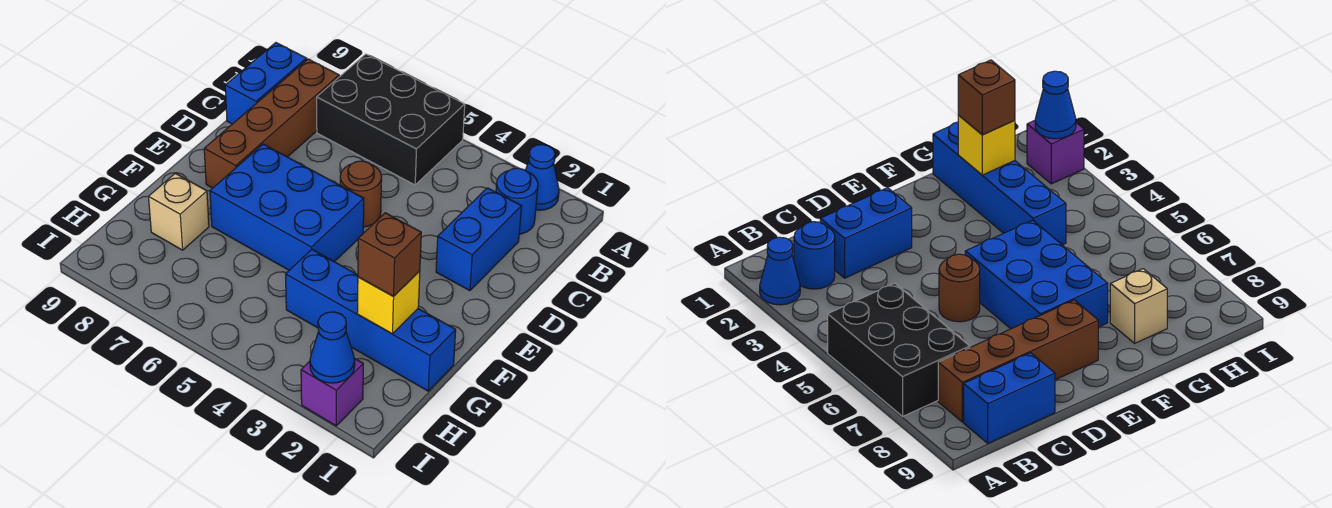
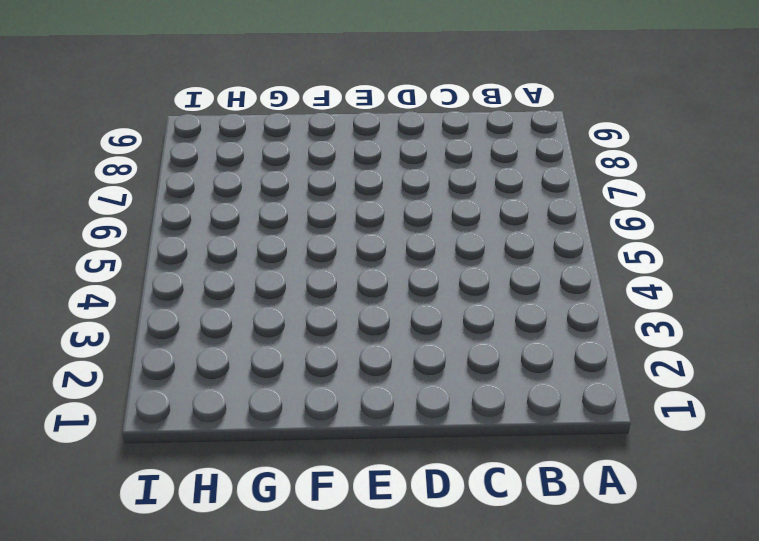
none -> blue 1x1 cone [526,145,559,210]
none -> black 2x3 brick [317,54,465,185]
none -> blue 1x1 round brick [496,168,538,234]

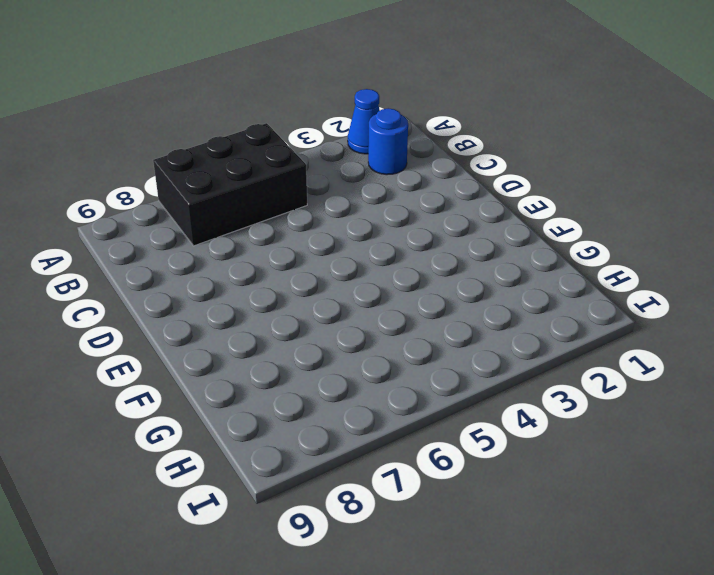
none -> brown 1x4 brick [204,59,339,188]
none -> blue 1x2 brick [225,43,307,124]
none -> blue 1x2 brick [436,188,522,291]

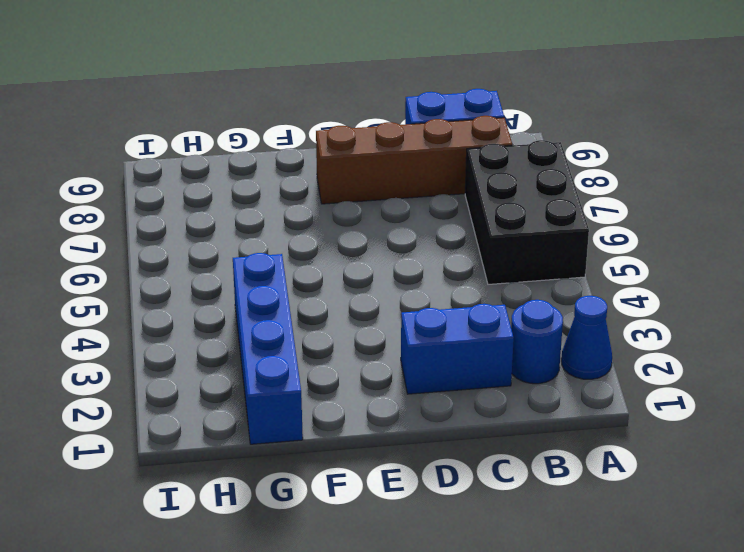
none -> brown 1x1 round brick [340,161,382,227]
none -> blue 2x3 brick [210,144,364,270]
none -> tan 1x1 brick [148,173,209,250]

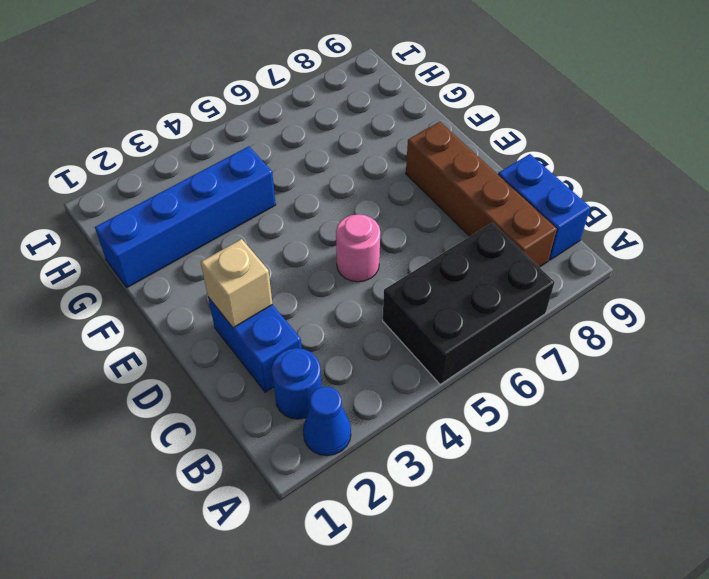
tan 1x1 brick [201,239,273,328] -> tan 1x1 brick moved to [148,173,209,250]
pink 1x1 round brick [336,214,380,282] -> brown 1x1 round brick [340,161,382,227]
none -> blue 2x3 brick [210,144,364,270]
none -> purple 1x1 brick [301,358,363,426]
none -> yellow 1x1 brick [357,271,420,334]

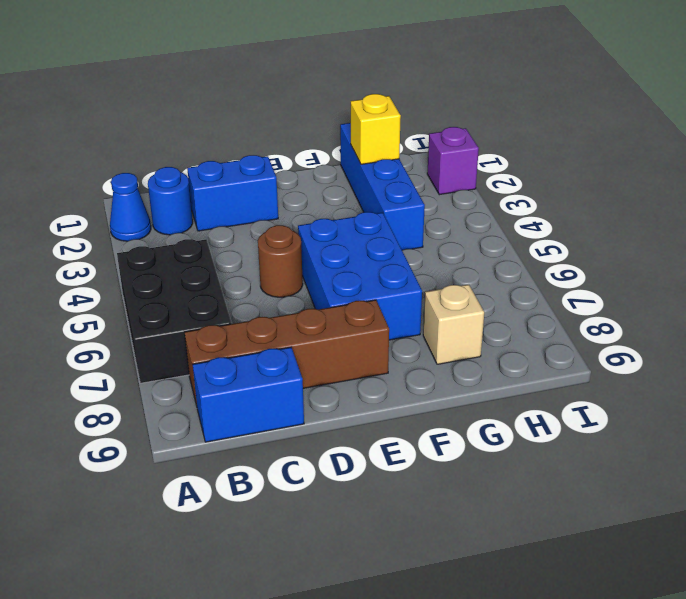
none -> blue 1x1 cone [310,312,355,383]
none -> brown 1x1 brick [358,213,421,296]

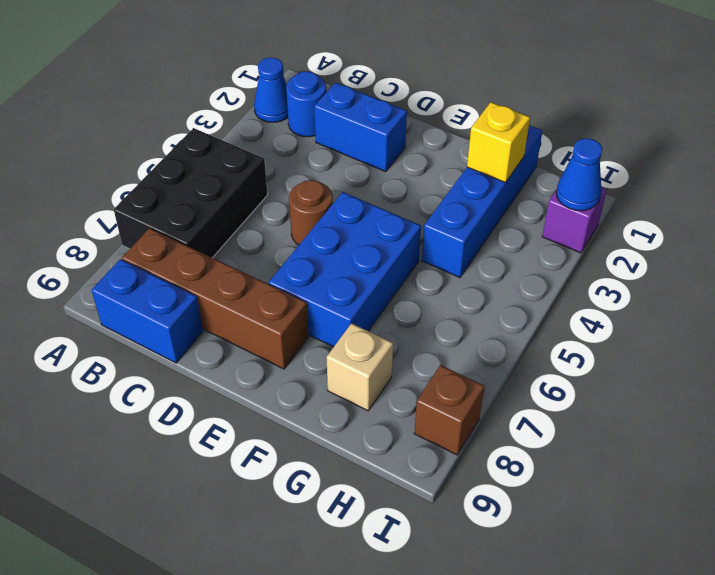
brown 1x1 brick [414,365,484,455] -> brown 1x1 brick moved to [358,213,421,296]

